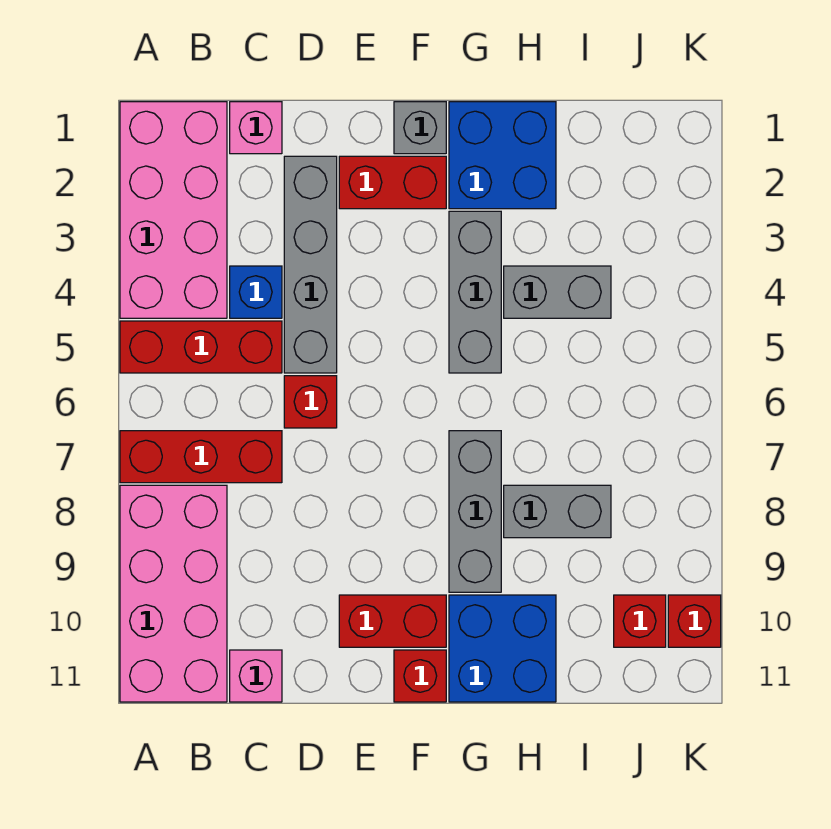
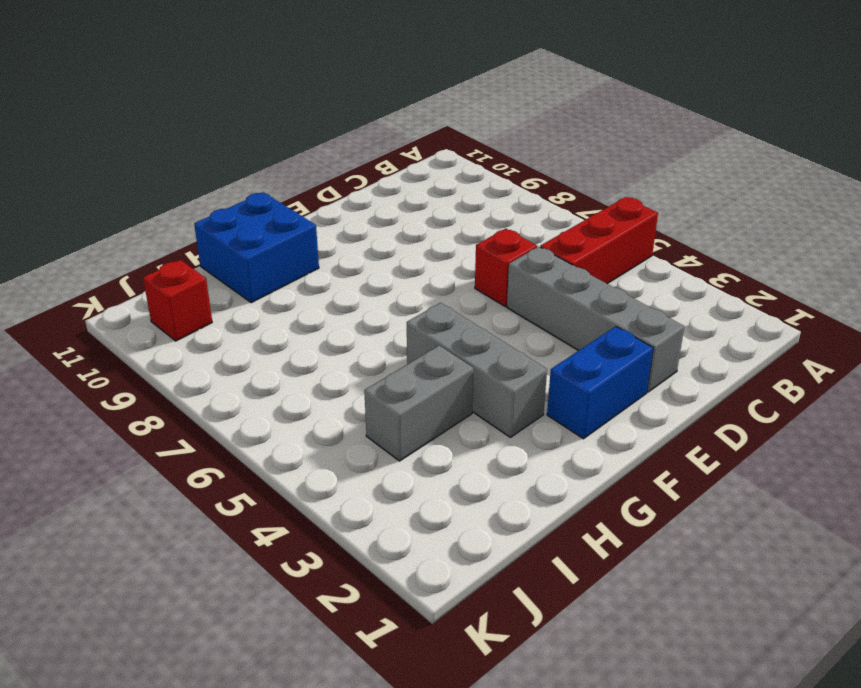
blue 1x2 brick [547,326,653,439] -> red 1x2 brick [339,156,446,209]
none -> pink 2x4 brick [120,102,227,318]
none -> red 1x3 brick [120,431,282,483]
none -> pink 2x4 brick [120,485,227,702]

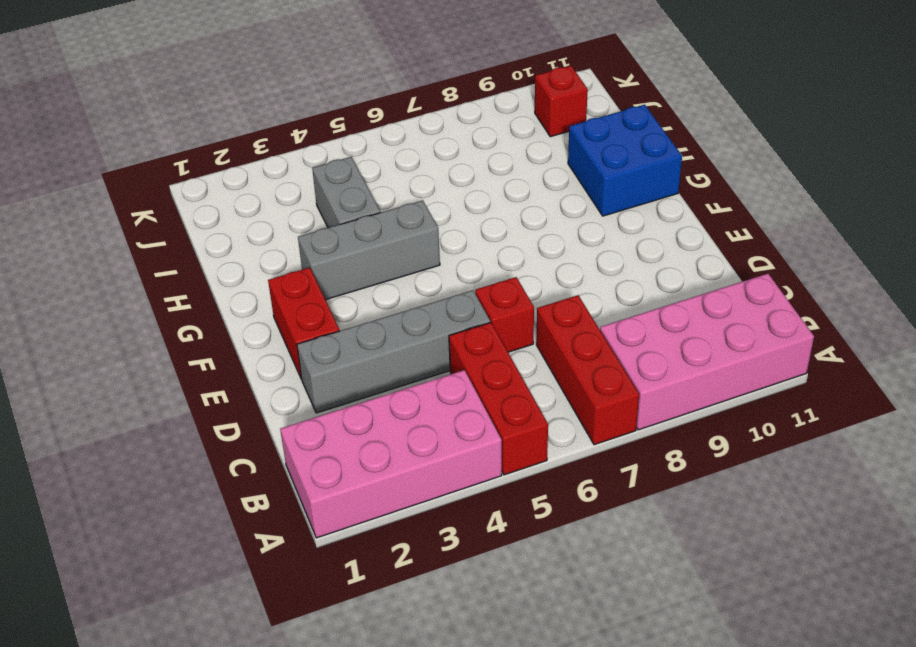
none -> pink 1x1 brick [230,102,282,154]
none -> blue 1x1 brick [230,266,282,318]
none -> pink 1x1 brick [230,650,282,702]

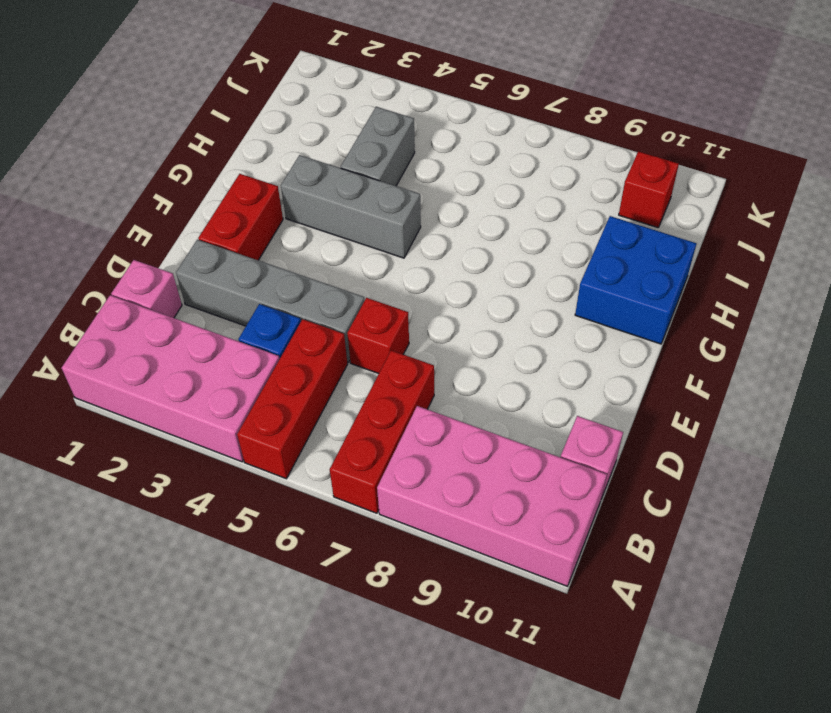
none -> red 1x2 brick [339,595,446,647]
none -> grey 1x1 brick [394,102,446,154]
none -> red 1x1 brick [394,650,446,702]

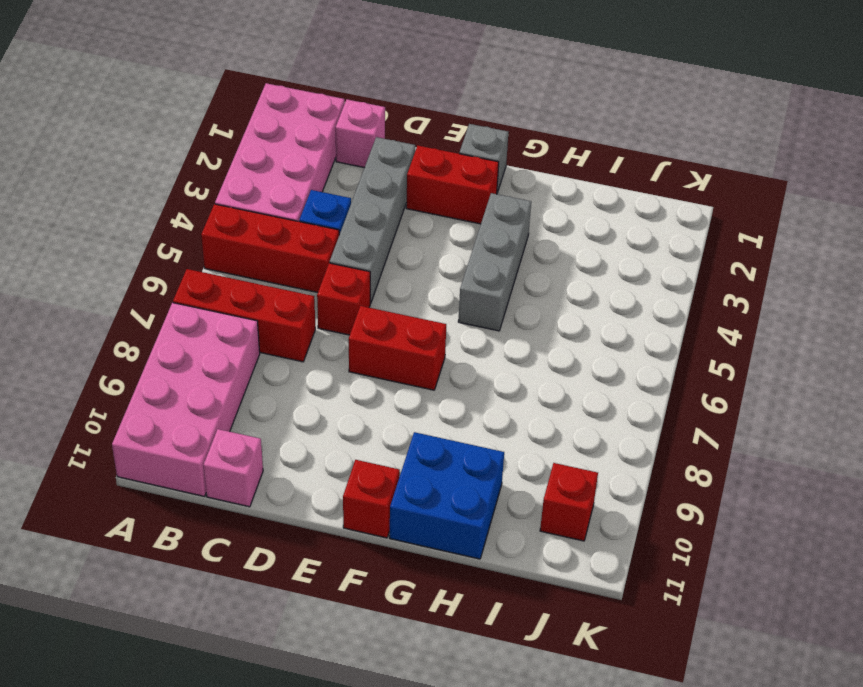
red 1x2 brick [349,306,446,390] -> red 1x2 brick moved to [339,595,446,647]
none -> blue 2x2 brick [449,102,556,209]
none -> grey 1x3 brick [449,431,501,592]
none -> grey 1x2 brick [504,266,611,318]

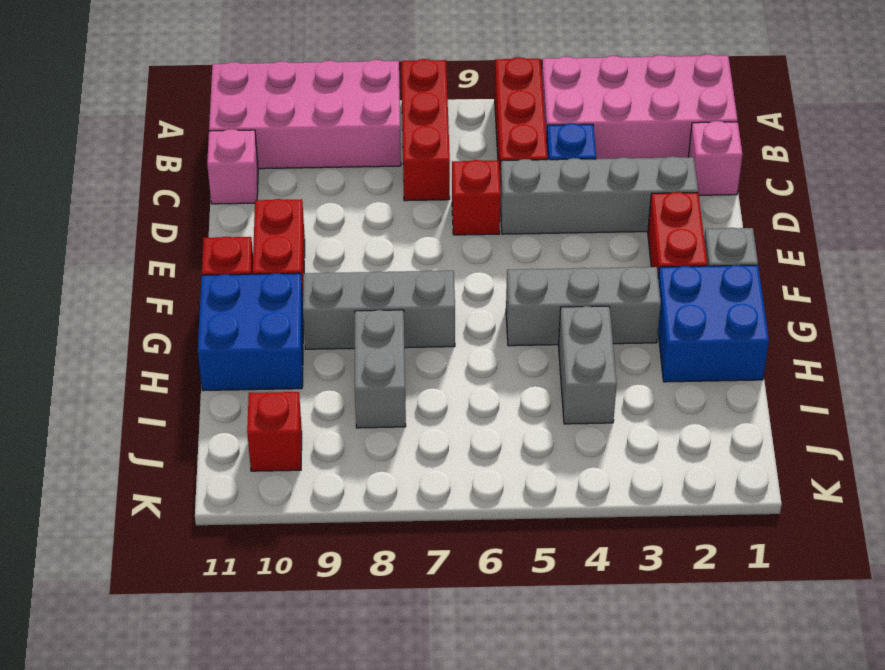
none -> red 1x1 brick [668,595,721,647]

